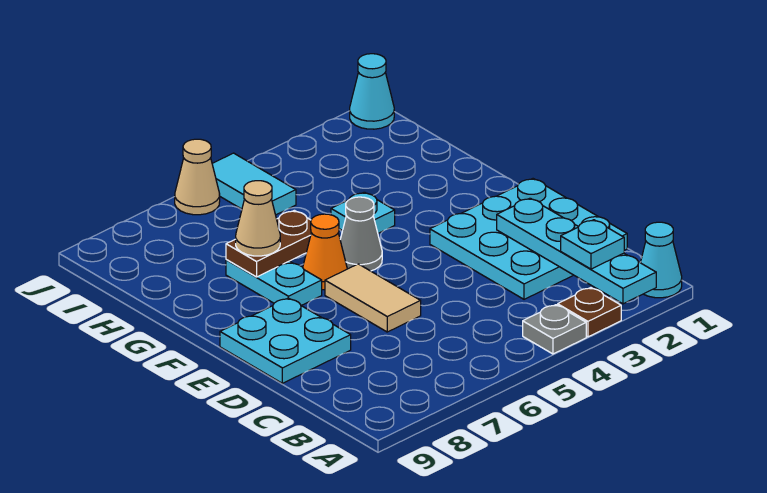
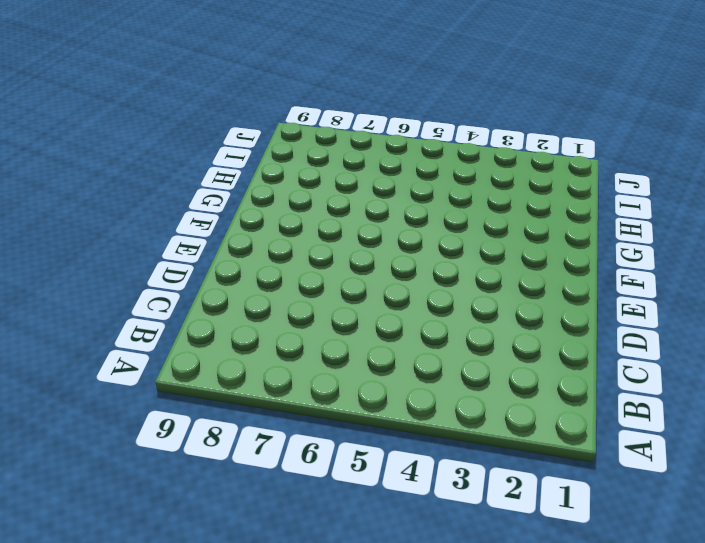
none -> cyan 1x1 cone [640,222,682,298]
none -> brown 1x1 plate [558,288,621,337]
none -> grey 1x1 plate [523,305,586,354]

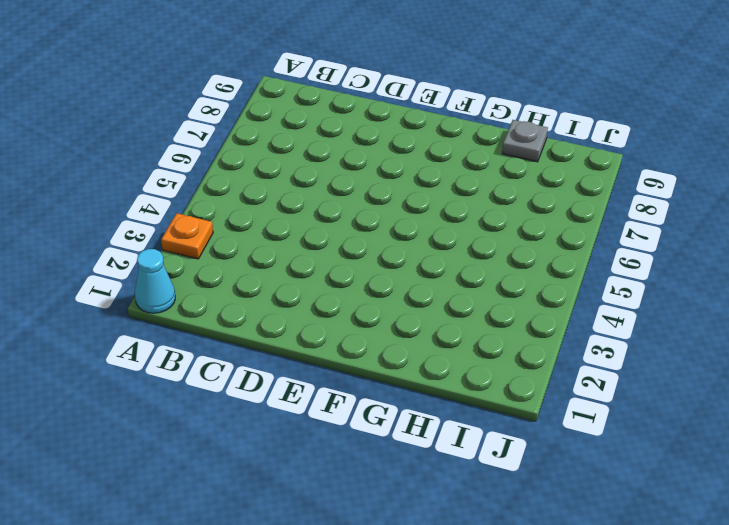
orange 1x1 plate [161,213,213,259] -> brown 1x1 plate [558,288,621,337]
grey 1x1 plate [502,120,548,162] -> grey 1x1 plate moved to [523,305,586,354]
none -> cyan 3x3 plate [430,179,627,299]
none -> tan 1x2 tile [325,264,421,332]
none -> cyan 2x2 plate [220,298,351,383]

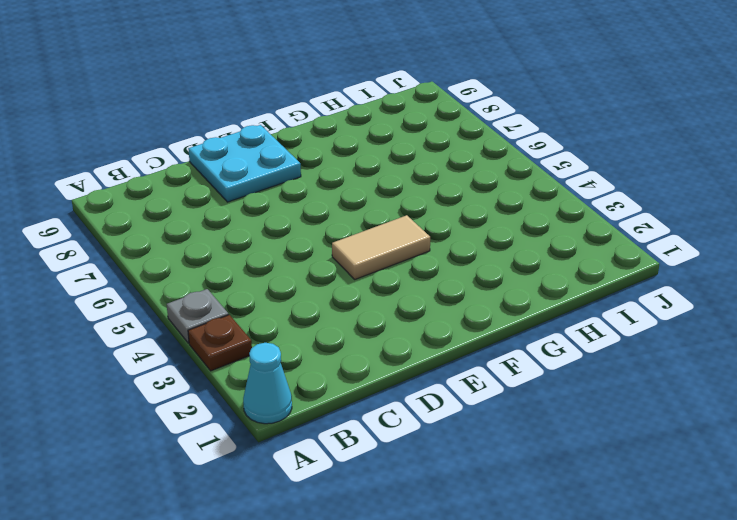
tan 1x2 tile [332,215,430,279] -> tan 1x2 tile moved to [325,264,421,332]
none -> cyan 3x3 plate [430,179,627,299]
none -> grey 1x1 cone [340,197,382,271]
none -> orange 1x1 cone [303,214,347,290]

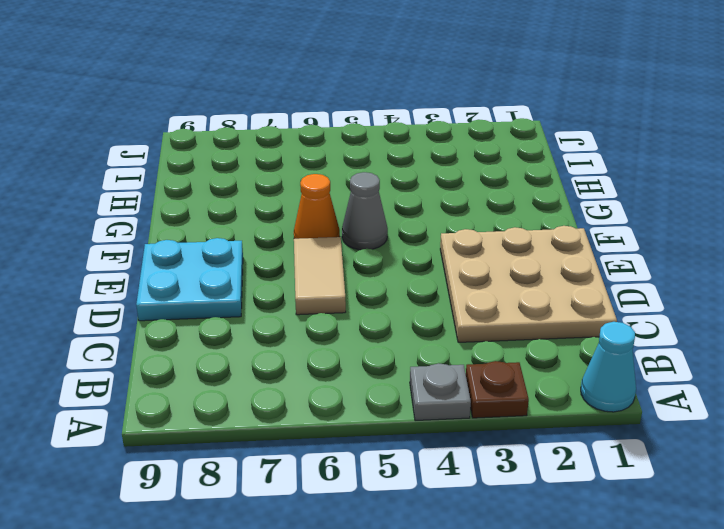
tan 3x3 plate [440,226,617,342] -> cyan 3x3 plate [430,179,627,299]
none -> cyan 1x2 plate [226,260,322,306]
none -> cyan 1x1 plate [331,192,395,233]
none -> cyan 1x2 tile [212,153,296,215]

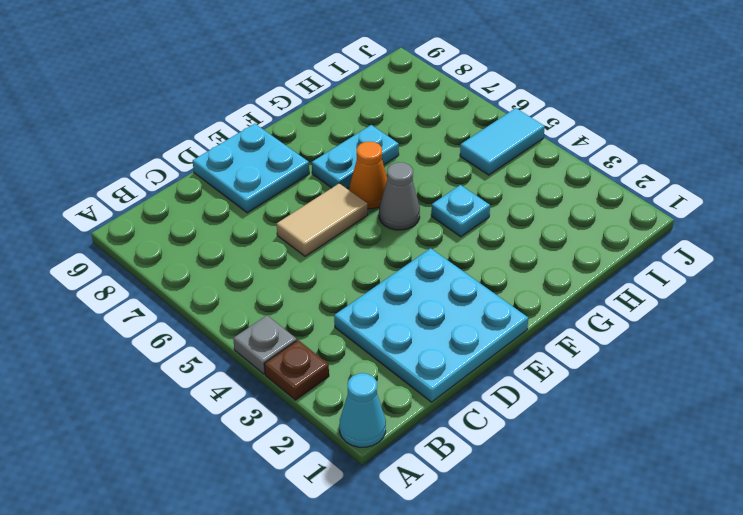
none -> cyan 1x1 cone [350,54,394,129]
none -> tan 1x1 cone [175,139,220,215]
none -> cyan 1x4 plate [497,198,656,304]

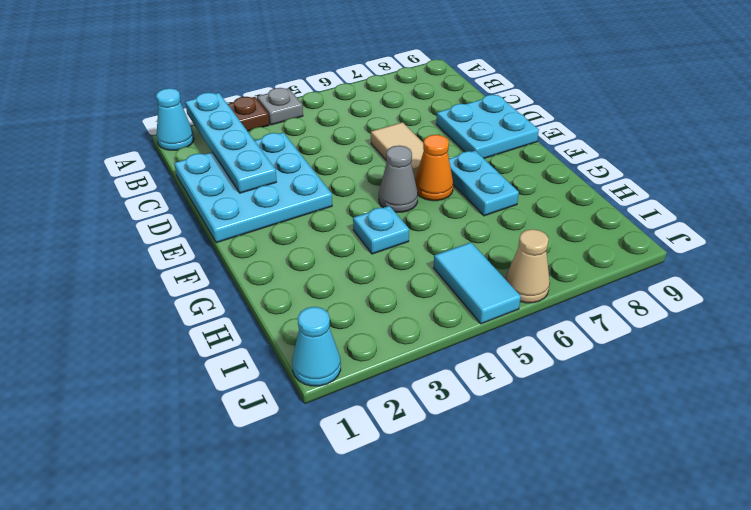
none -> brown 1x2 plate [226,210,311,277]
none -> cyan 1x1 plate [561,220,624,269]
none -> tan 1x1 cone [236,181,280,256]

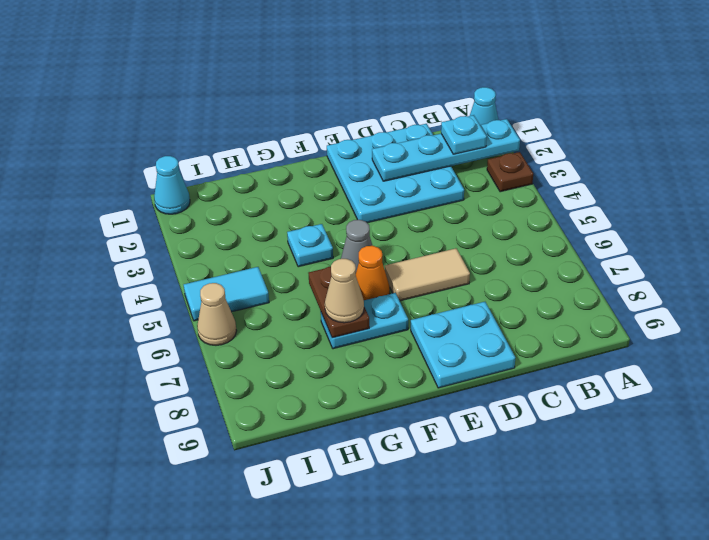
none -> grey 1x1 plate [523,305,586,354]

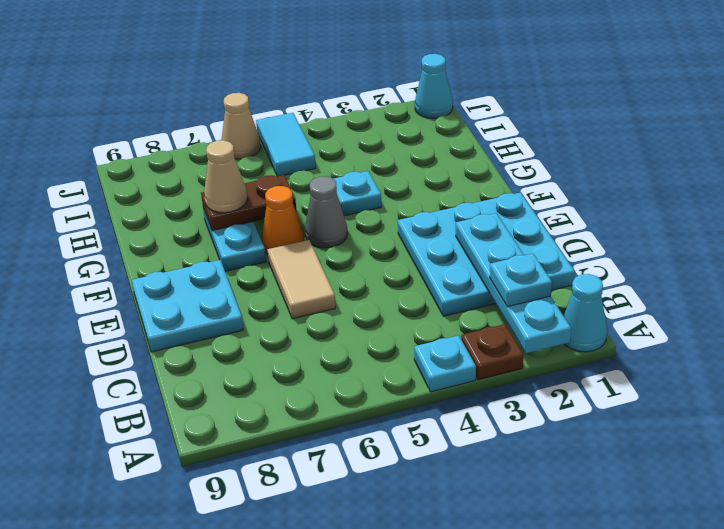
cyan 1x1 plate [414,335,476,392] -> grey 1x1 plate [523,305,586,354]

